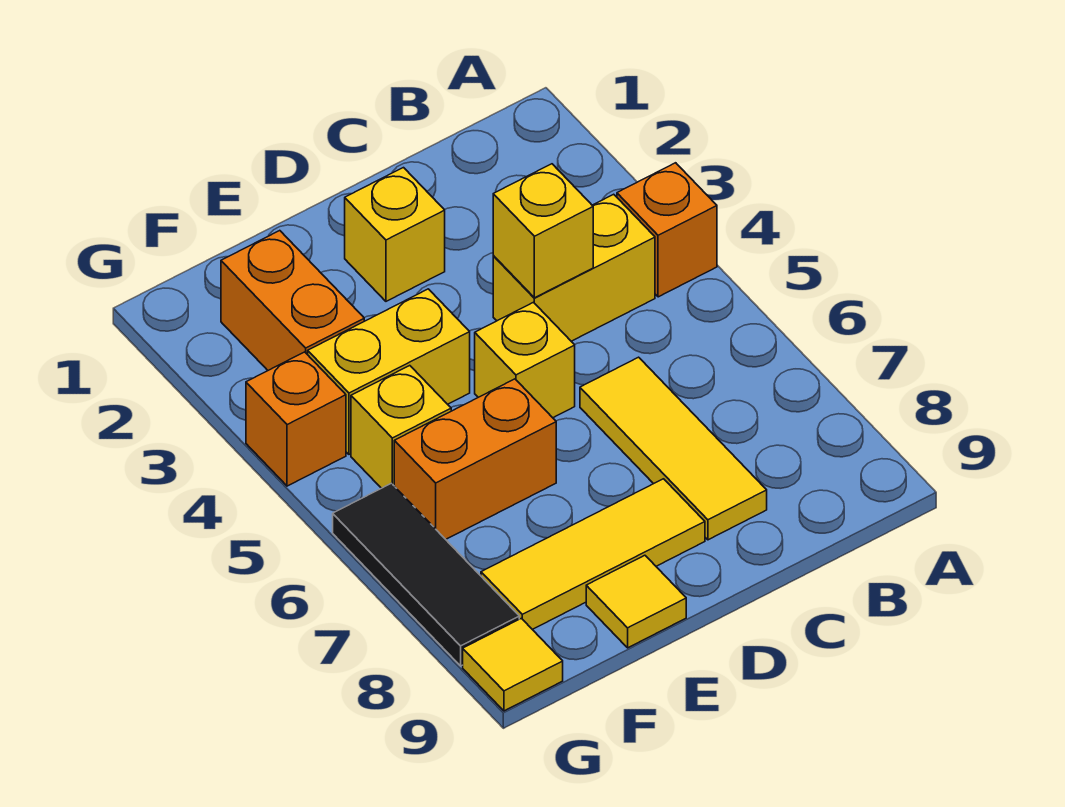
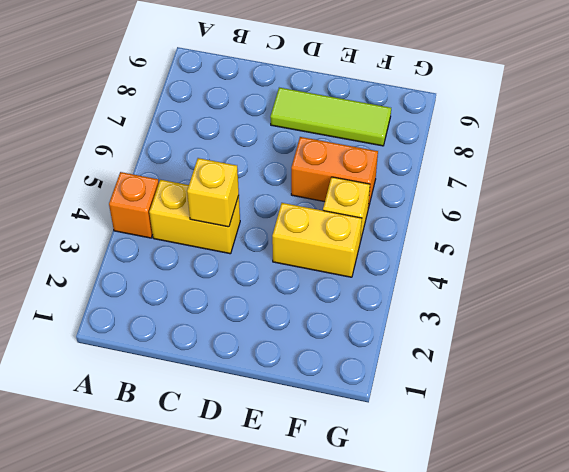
lime 1x3 tile [270,88,391,146] -> yellow 1x3 tile [481,479,705,629]
none -> yellow 1x3 tile [580,357,767,540]
none -> yellow 1x1 brick [345,168,445,301]
none -> yellow 1x1 brick [475,302,575,418]

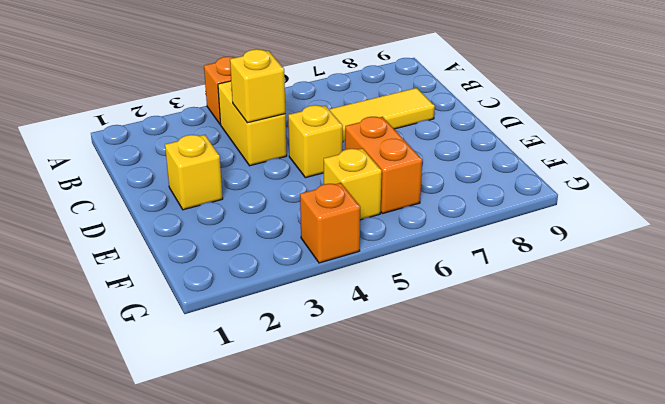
none -> yellow 1x3 tile [481,479,705,629]
none -> yellow 1x2 brick [308,289,470,454]
none -> yellow 1x1 tile [586,555,686,648]

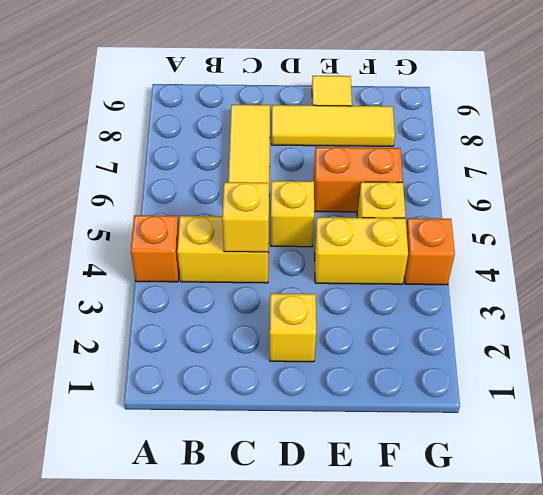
none -> orange 1x2 brick [221,231,364,370]
none -> black 1x3 tile [333,483,519,666]
none -> yellow 1x1 tile [463,618,563,711]

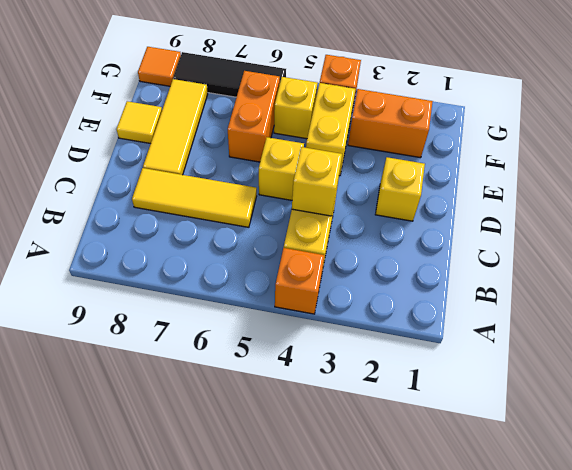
orange 1x1 tile [138,47,181,86] -> yellow 1x1 tile [463,618,563,711]

